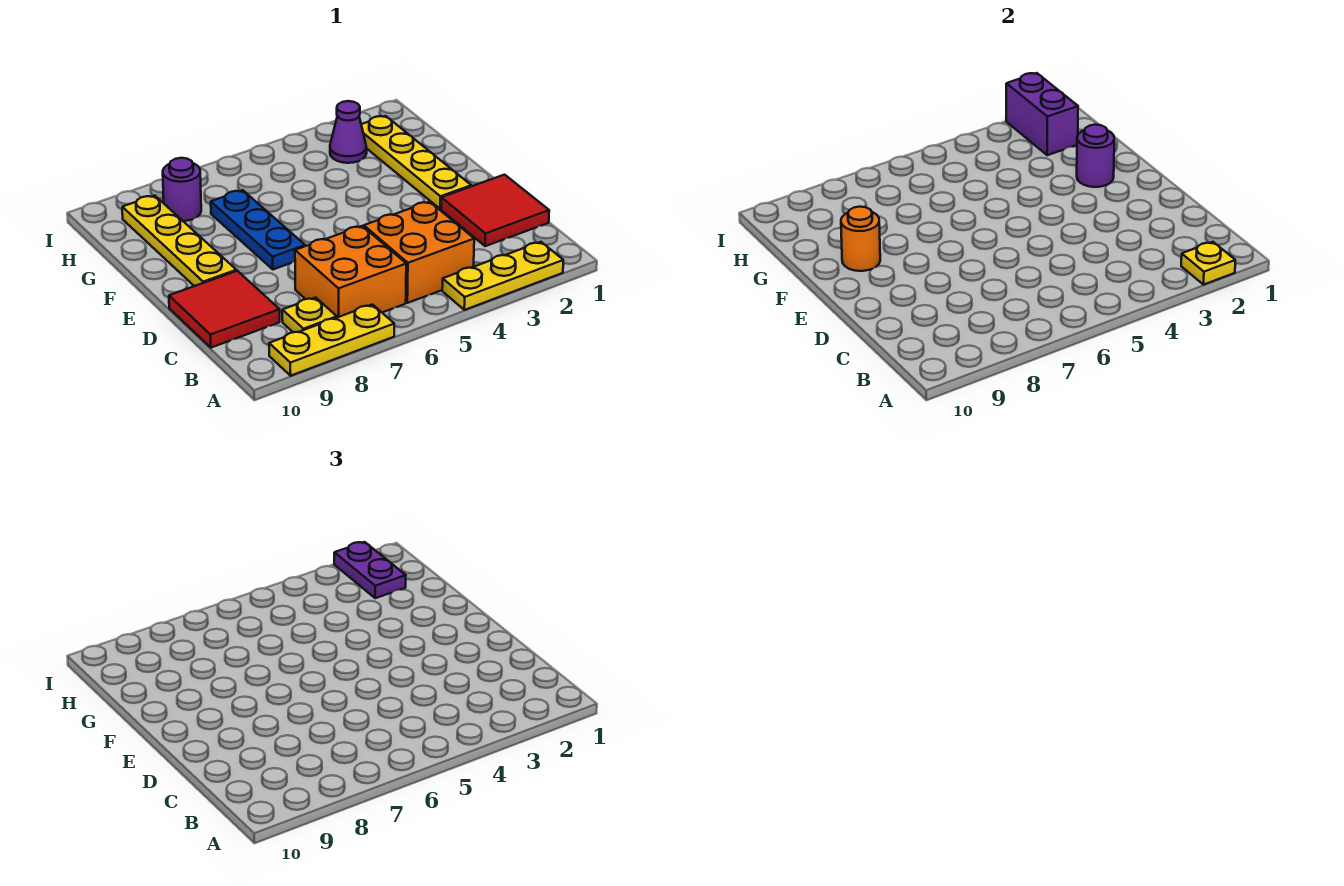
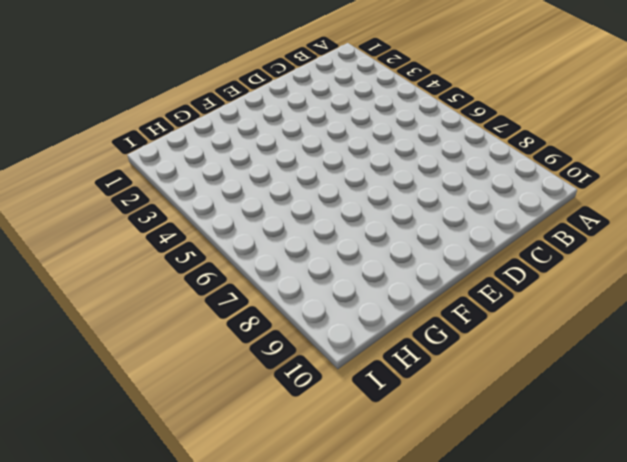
none -> yellow 1x3 plate [442,242,563,310]
none -> yellow 1x3 plate [269,305,394,376]
none -> orange 2x2 brick [364,202,474,303]

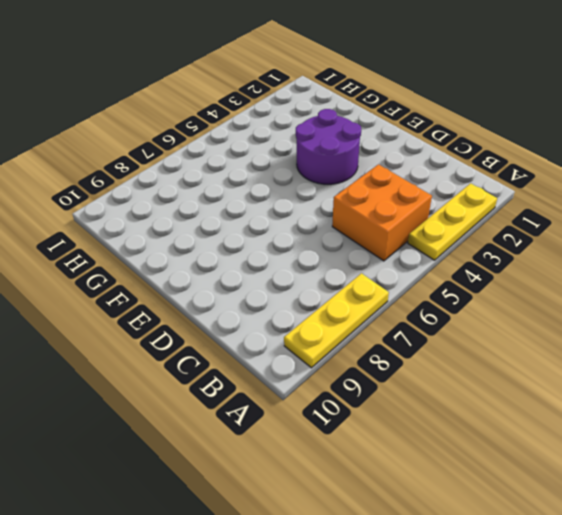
purple 2x2 round brick [296,109,361,184] -> none
none -> orange 2x2 brick [295,226,406,317]
none -> yellow 1x1 plate [282,297,337,332]
none -> red 2x2 tile [441,175,549,246]

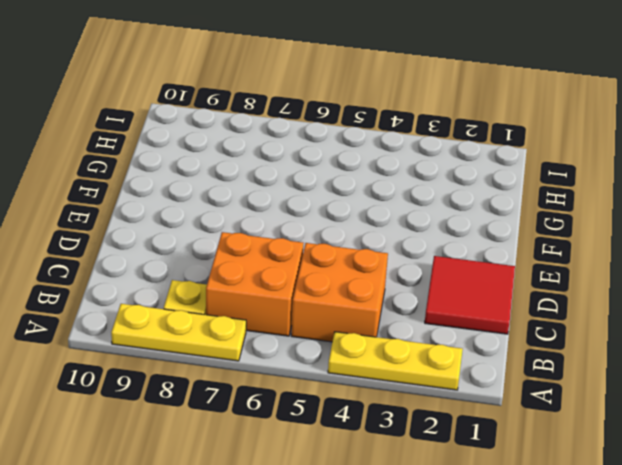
none -> red 2x2 tile [169,271,280,348]
none -> yellow 1x4 plate [361,116,471,209]
none -> blue 1x3 plate [211,190,305,269]

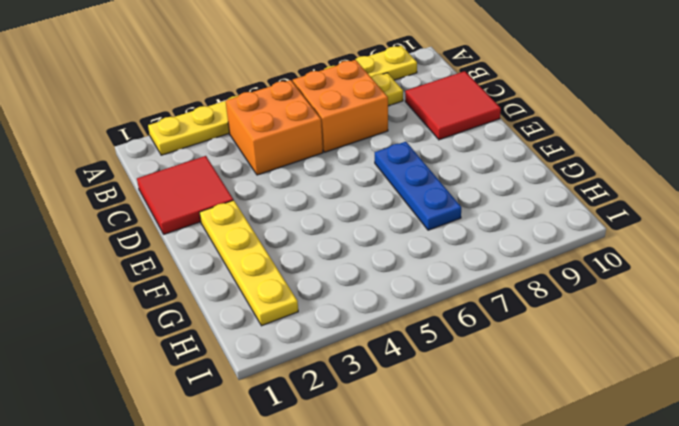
none -> yellow 1x4 plate [122,196,236,286]
none -> purple 1x1 cone [330,101,367,163]
none -> purple 1x1 round brick [163,158,201,221]

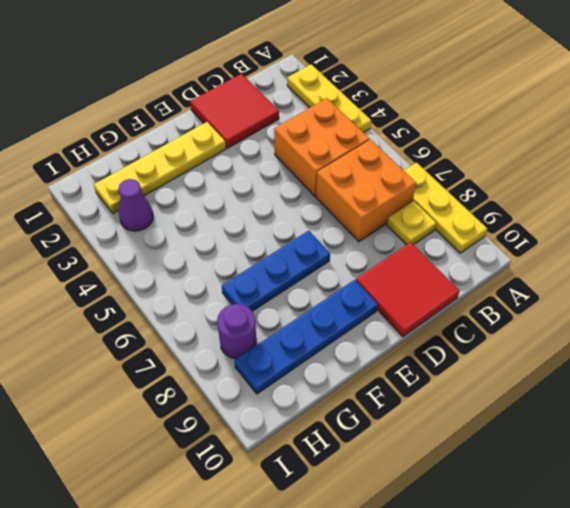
blue 1x4 plate [234,280,378,394] -> yellow 1x4 plate [122,196,236,286]
none -> yellow 1x1 plate [1181,242,1235,285]
none -> purple 1x1 round brick [1077,125,1114,187]
none -> orange 1x1 round brick [841,207,880,271]

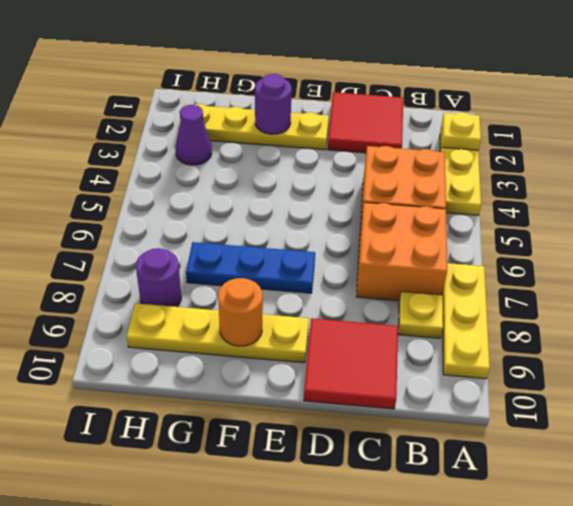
none -> purple 1x2 brick [1006,73,1078,155]
none -> purple 1x2 plate [334,542,406,598]

